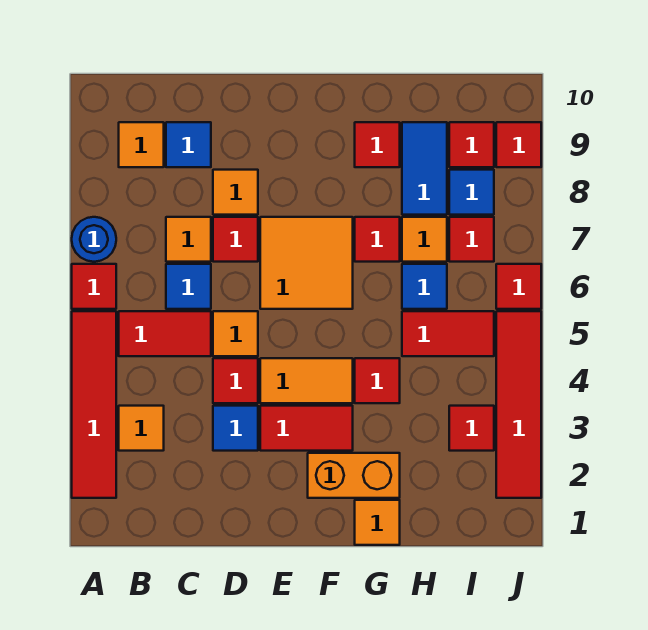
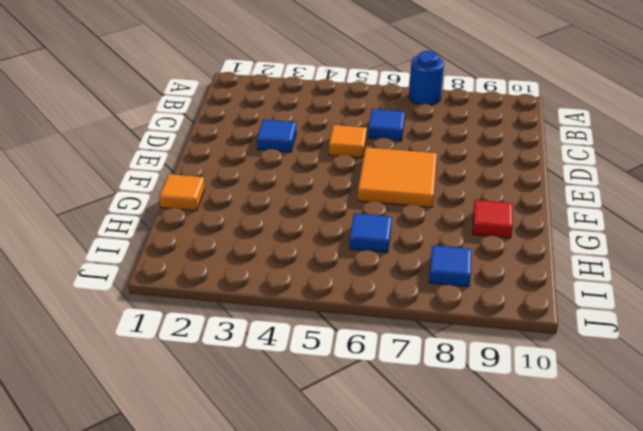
none -> red 1x4 tile [72,311,116,498]
none -> red 1x1 tile [72,264,116,309]
none -> orange 1x1 tile [119,406,164,451]
none -> red 1x2 tile [119,311,211,356]

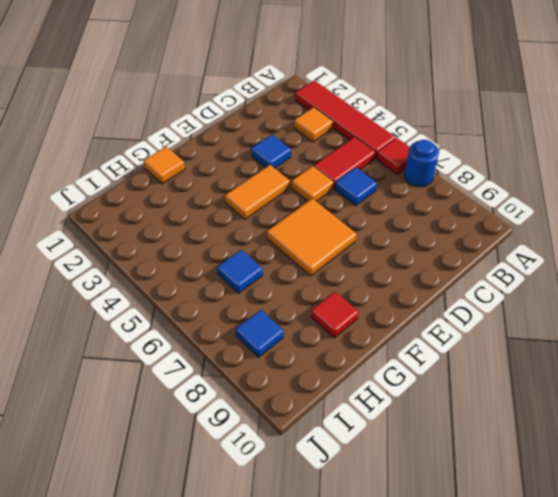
none -> orange 1x1 tile [119,122,164,167]
none -> orange 1x1 tile [166,217,211,262]
none -> blue 1x1 tile [166,122,211,167]
none -> red 1x1 tile [213,358,258,403]

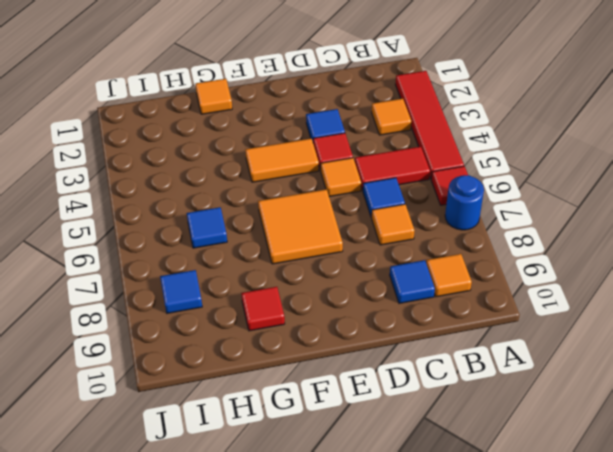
none -> red 1x1 tile [213,217,258,262]
none -> orange 1x1 tile [213,170,258,215]
none -> red 1x2 tile [260,406,353,451]
none -> orange 1x2 brick [308,453,400,498]

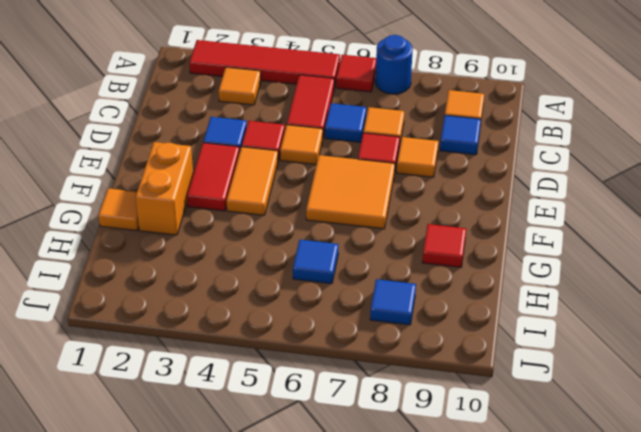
none -> red 1x1 tile [355,358,400,403]
none -> red 1x1 tile [355,217,400,262]
none -> red 1x2 tile [402,311,494,356]
none -> orange 1x1 tile [402,217,447,262]

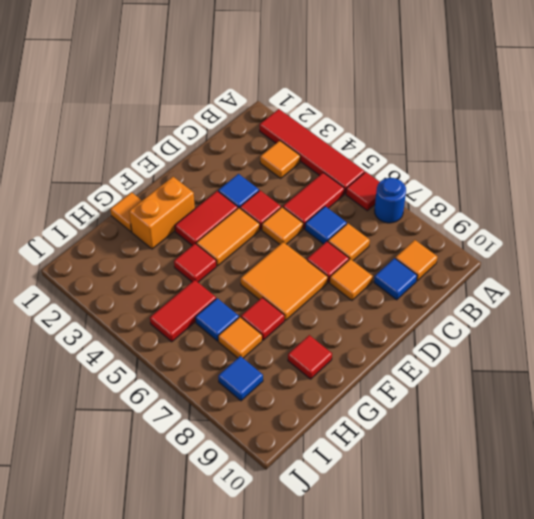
none -> blue 1x2 tile [402,122,447,215]
none -> red 1x1 tile [449,406,494,451]
none -> red 1x1 tile [449,217,494,262]
none -> red 1x1 tile [449,122,494,167]

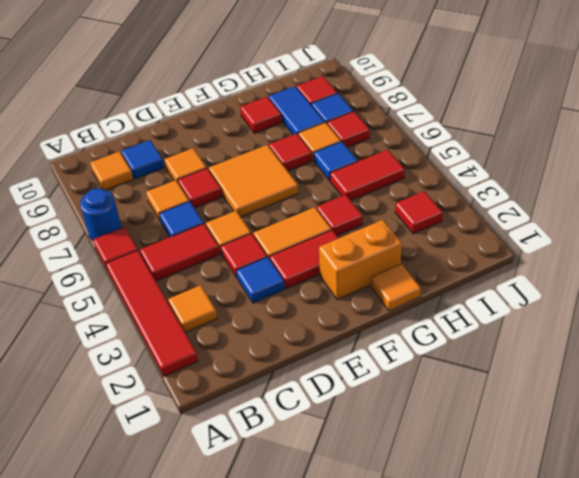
none -> red 1x4 tile [496,311,541,498]
none -> red 1x1 tile [496,264,541,309]
none -> red 1x1 tile [496,122,541,167]

